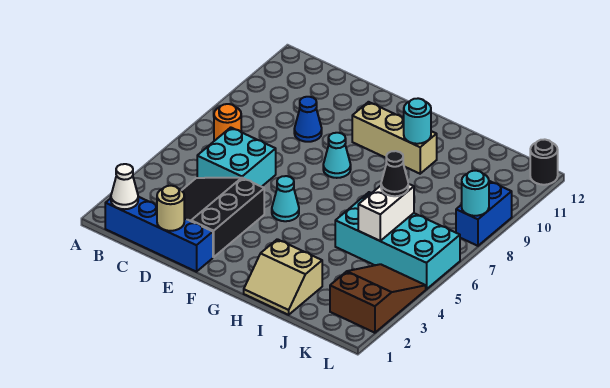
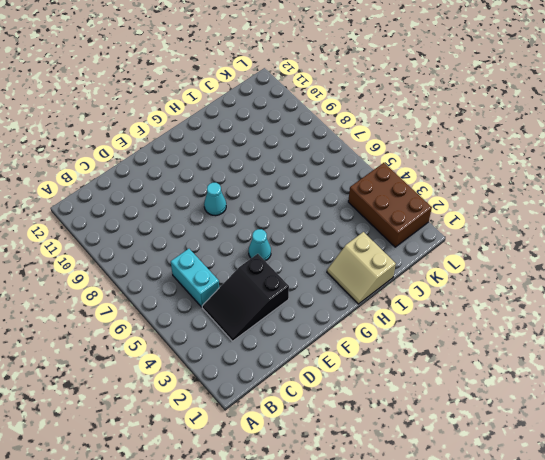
black 2x3 slope [202,254,289,341] -> black 3x3 slope [182,178,264,257]
cyan 1x2 brick [171,249,219,307] -> cyan 2x2 brick [197,127,276,187]
tan 2x2 slope [327,232,396,304] -> tan 2x2 slope turned to [244,239,322,315]
brown 2x3 brick [348,163,432,247] -> brown 2x3 slope [330,264,426,333]
none -> blue 1x4 brick [105,197,213,272]
none -> orange 1x1 round brick [214,104,241,141]
none -> blue 1x1 cone [294,97,322,142]

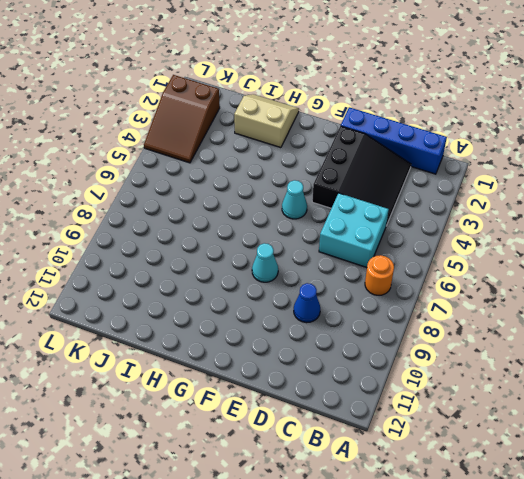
none -> tan 1x3 brick [352,102,437,174]
none -> cyan 2x4 brick [335,192,460,289]
none -> blue 1x2 brick [456,181,512,246]

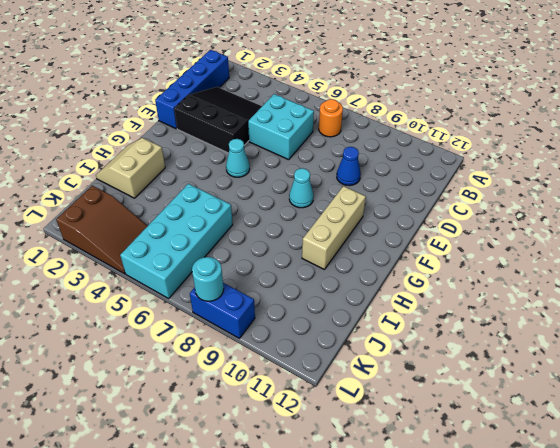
none -> black 1x1 round brick [530,139,558,185]
none -> white 1x1 cone [111,164,138,209]
none -> tan 1x1 round brick [157,186,184,231]

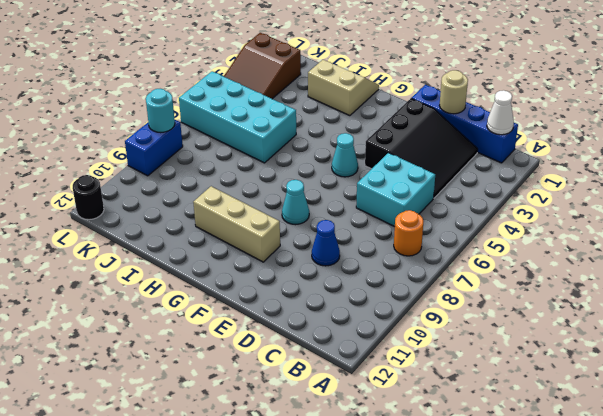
none -> cyan 1x1 round brick [404,98,431,144]
none -> white 1x2 brick [358,184,414,241]
none -> black 1x1 cone [381,151,408,196]

